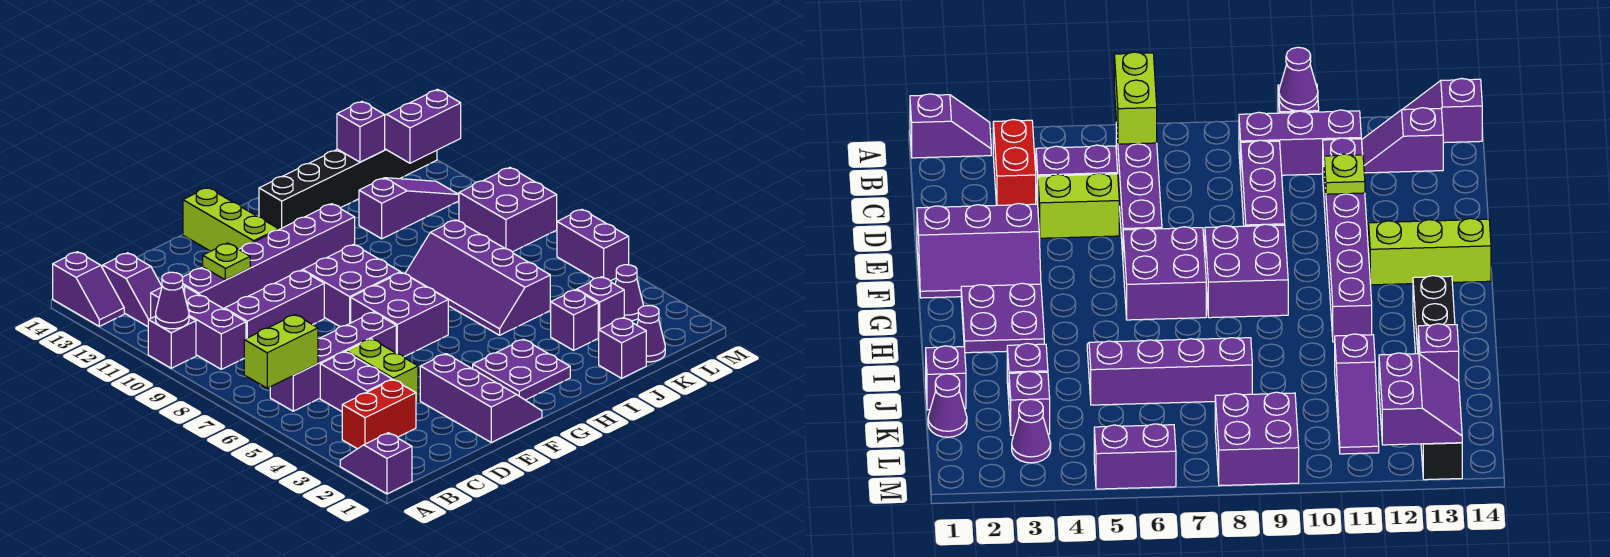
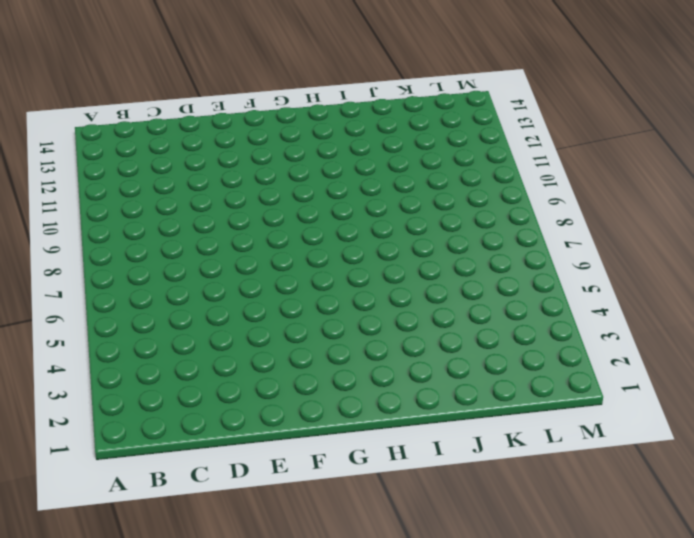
none -> purple 1x2 slope [340,433,412,494]
none -> purple 1x1 brick [148,316,196,368]
none -> purple 1x2 slope [53,252,124,326]
none -> red 1x2 brick [342,380,416,449]

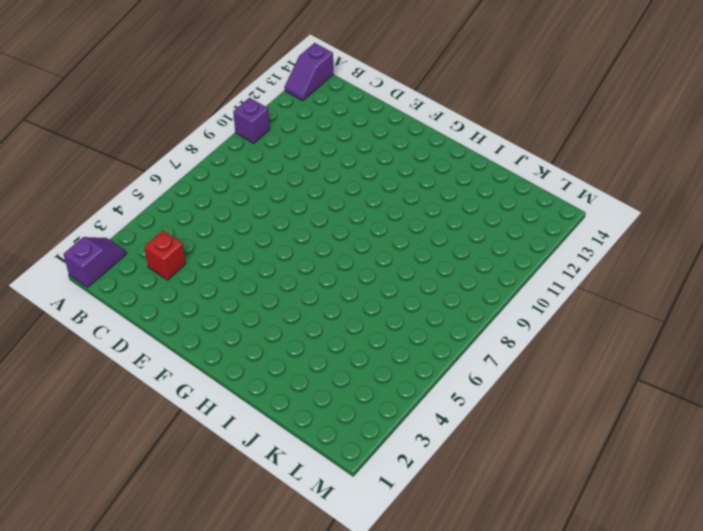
red 1x1 brick [144,230,186,280] -> red 1x2 brick [342,380,416,449]
none -> purple 1x4 brick [270,312,396,411]
none -> purple 1x3 brick [151,285,246,369]
none -> purple 1x2 slope [103,253,162,327]
none -> purple 1x2 brick [320,352,392,412]

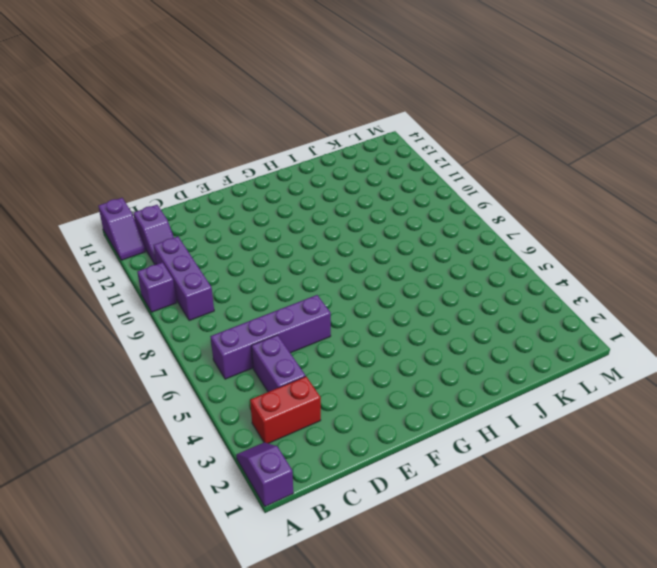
none -> purple 1x3 brick [225,270,324,339]
none -> purple 1x6 brick [183,204,355,309]
none -> lime 1x2 brick [346,339,418,402]
none -> purple 2x3 slope [420,354,542,442]

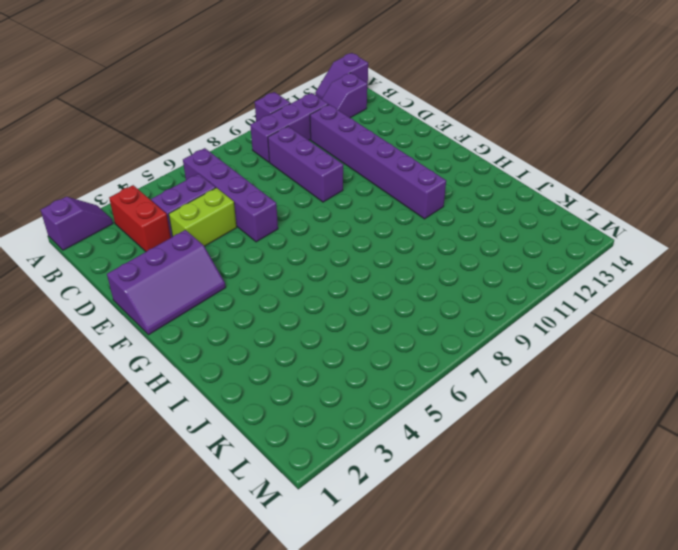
none -> purple 2x2 brick [351,272,448,357]
none -> purple 2x2 brick [303,245,400,327]
none -> lime 1x3 brick [183,188,278,251]
none -> purple 2x2 plate [473,339,570,400]

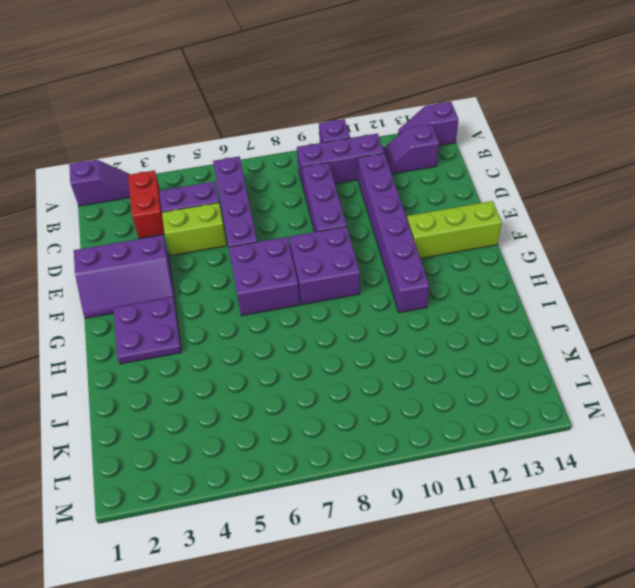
none -> black 1x6 brick [259,149,437,230]
none -> purple 2x4 slope [405,220,550,335]
none -> purple 1x1 brick [599,318,646,378]
none -> purple 1x1 brick [550,290,598,350]

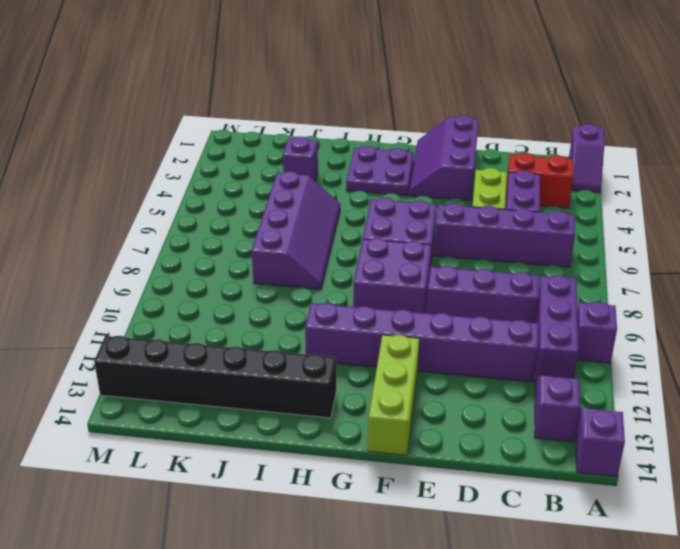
none -> purple 1x1 brick [599,318,646,378]
none -> purple 1x3 slope [359,178,459,239]
none -> purple 1x1 cone [637,306,665,362]
none -> purple 1x1 brick [577,277,624,337]

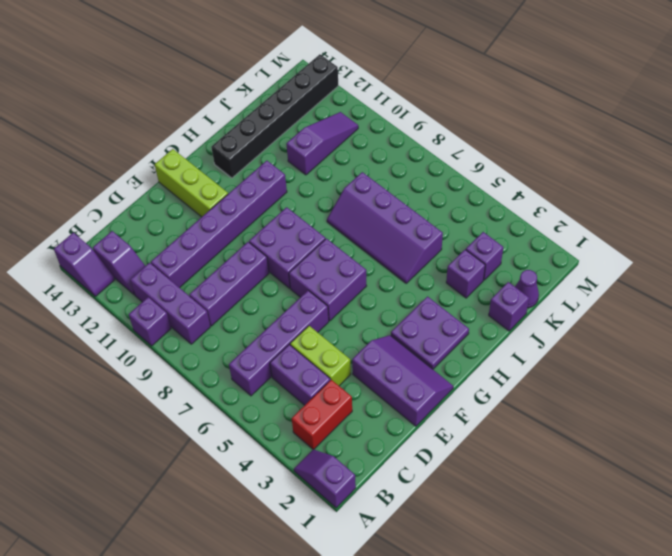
none -> purple 1x1 cone [615,265,643,321]
none -> purple 2x2 brick [459,168,557,252]
none -> purple 1x2 brick [557,209,629,281]
none -> lime 1x2 brick [244,315,318,388]

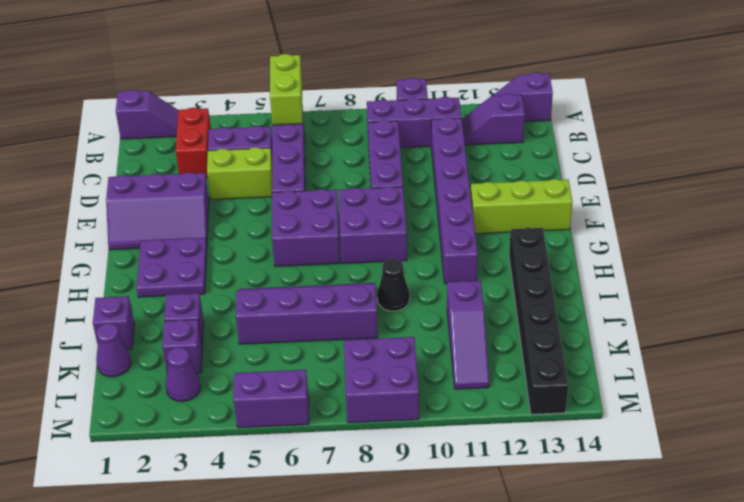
black 1x1 cone [377,259,410,311] -> none
none -> purple 1x1 cone [156,272,189,329]
none -> lime 1x1 plate [203,243,250,280]
none -> purple 1x1 brick [337,102,385,162]
none -> purple 2x2 slope [385,89,461,163]

